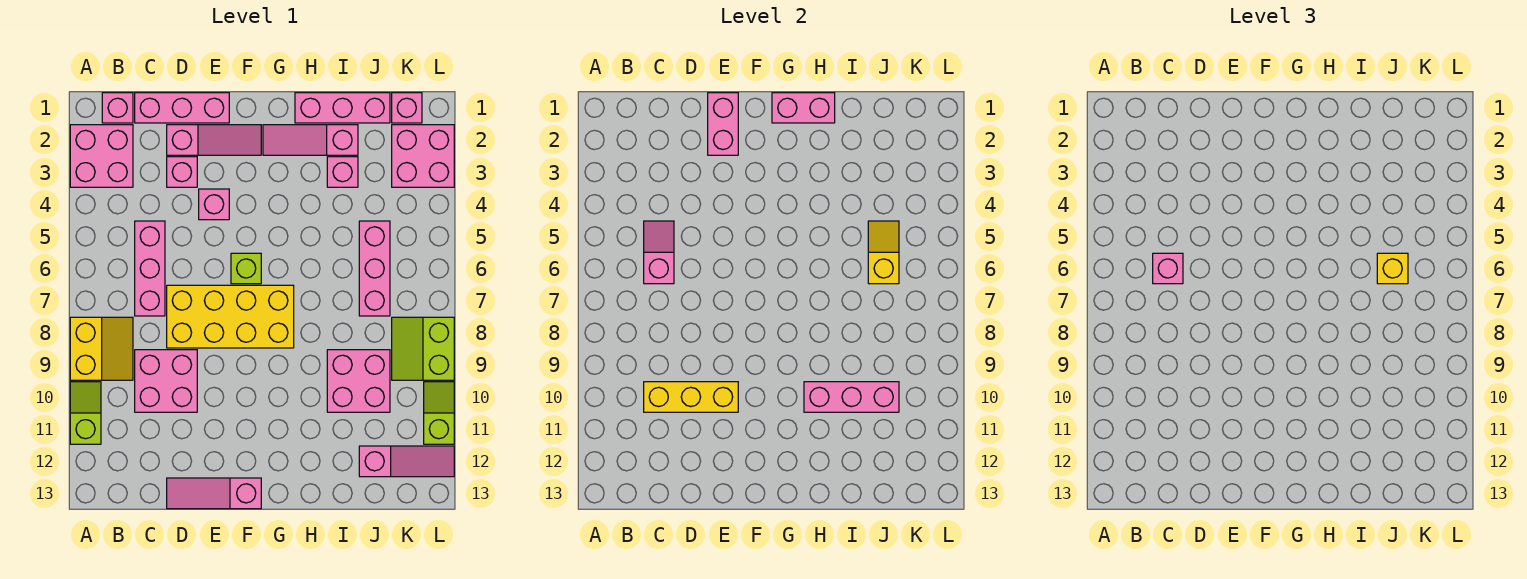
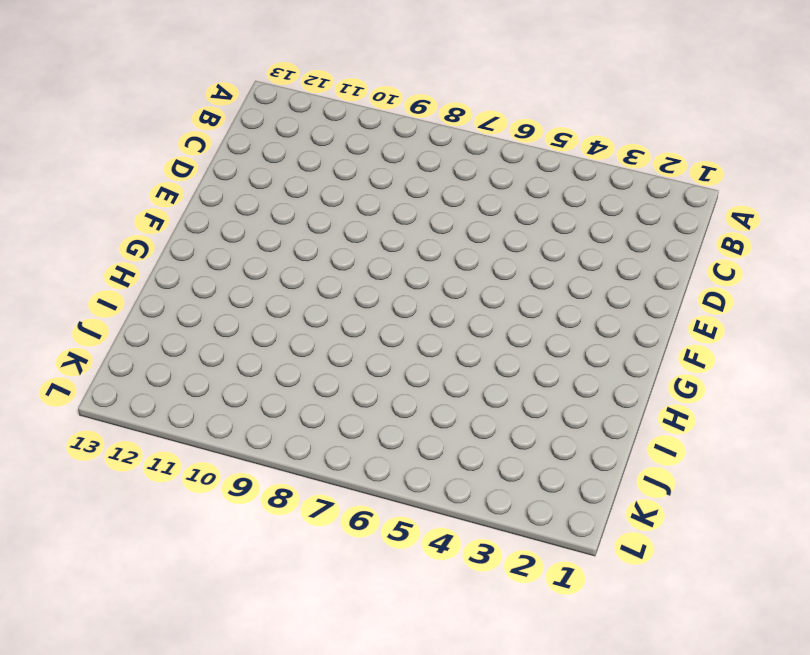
none -> pink 2x2 brick [70,125,133,187]
none -> yellow 2x2 slope [70,317,133,380]
none -> lime 1x2 slope [70,382,101,444]
none -> pink 1x1 brick [102,93,133,123]

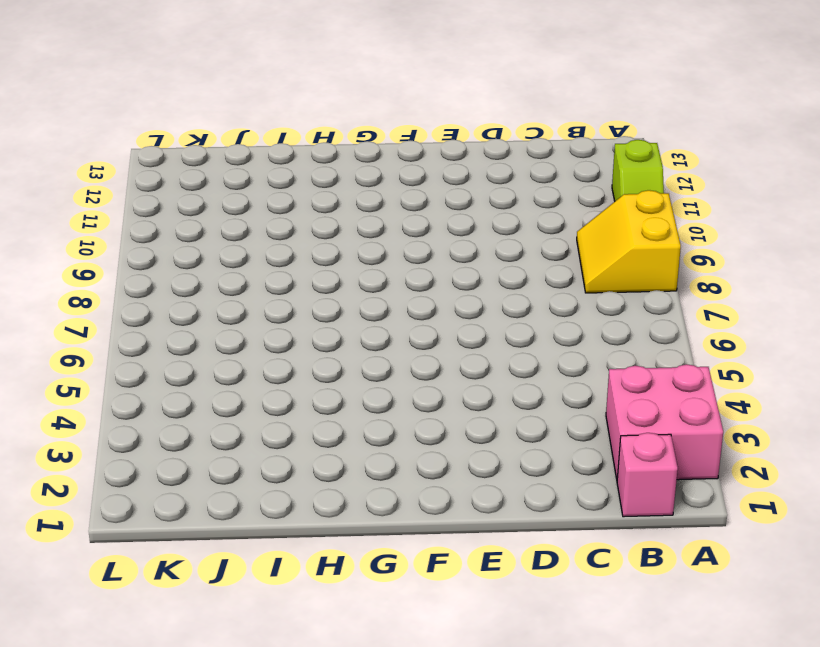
none -> pink 1x3 brick [135,93,229,123]
none -> pink 1x3 brick [135,221,165,316]
none -> pink 2x2 brick [135,350,197,412]
none -> pink 1x3 slope [167,125,261,155]

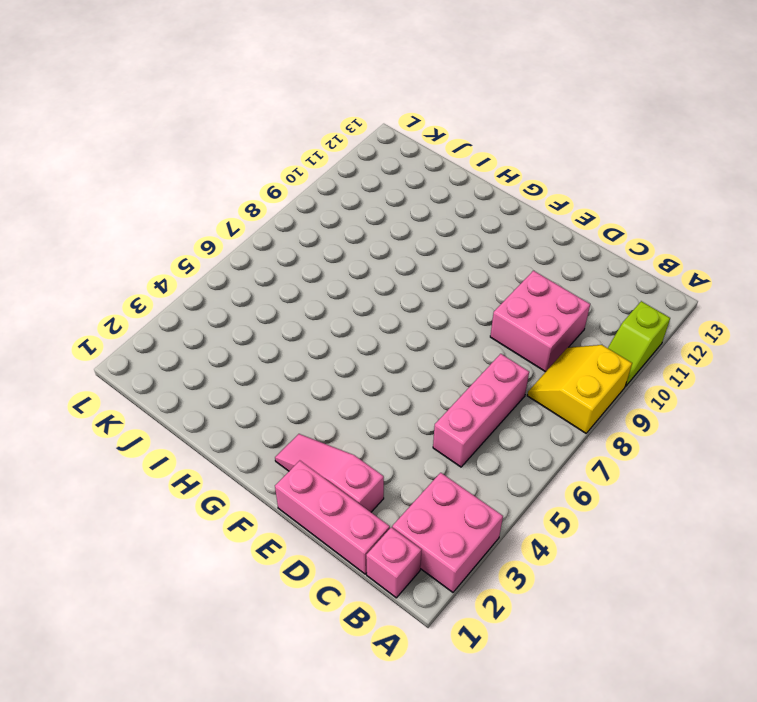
none -> pink 1x1 brick [167,157,197,187]
none -> yellow 2x4 brick [167,285,294,348]
none -> pink 1x3 slope [167,478,261,509]
none -> pink 1x1 brick [199,189,229,220]

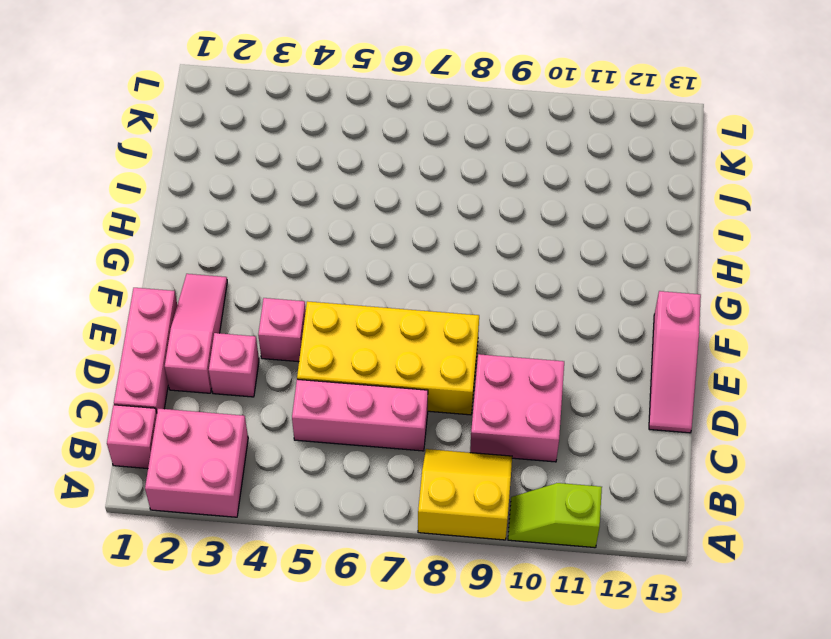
yellow 2x4 brick [297,301,479,415] -> yellow 2x4 brick turned to [167,285,294,348]
none -> lime 1x1 brick [231,253,261,284]
none -> pink 1x3 slope [263,125,358,155]
none -> pink 1x3 brick [295,93,390,123]
none -> pink 1x1 brick [327,157,358,187]

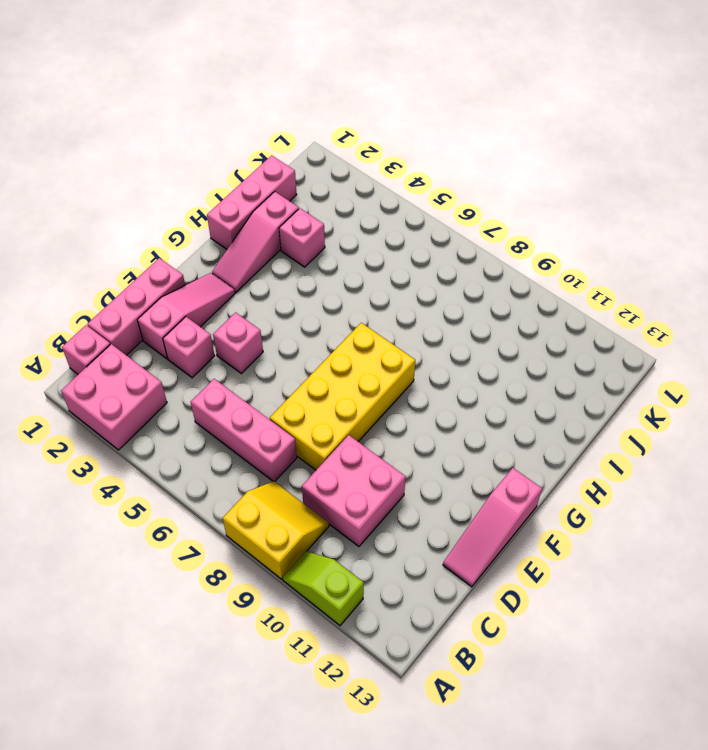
none -> lime 1x1 brick [231,253,261,284]
none -> pink 2x2 brick [327,350,390,412]
none -> pink 1x3 brick [359,221,390,316]
none -> pink 1x3 slope [359,446,454,477]

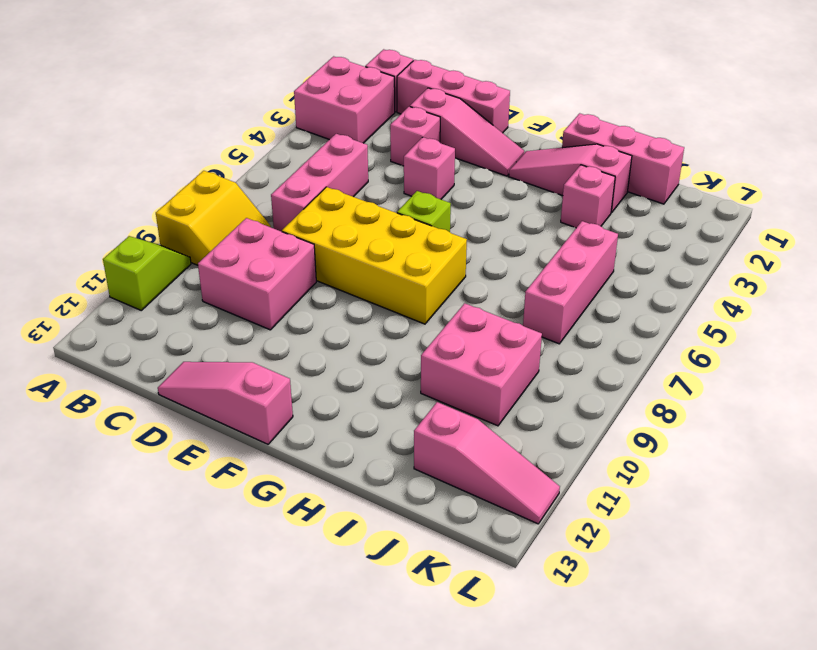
none -> pink 1x1 brick [392,93,422,123]
none -> pink 2x2 brick [392,125,454,187]
none -> lime 2x2 slope [392,317,454,380]
none -> lime 1x2 slope [424,382,454,444]

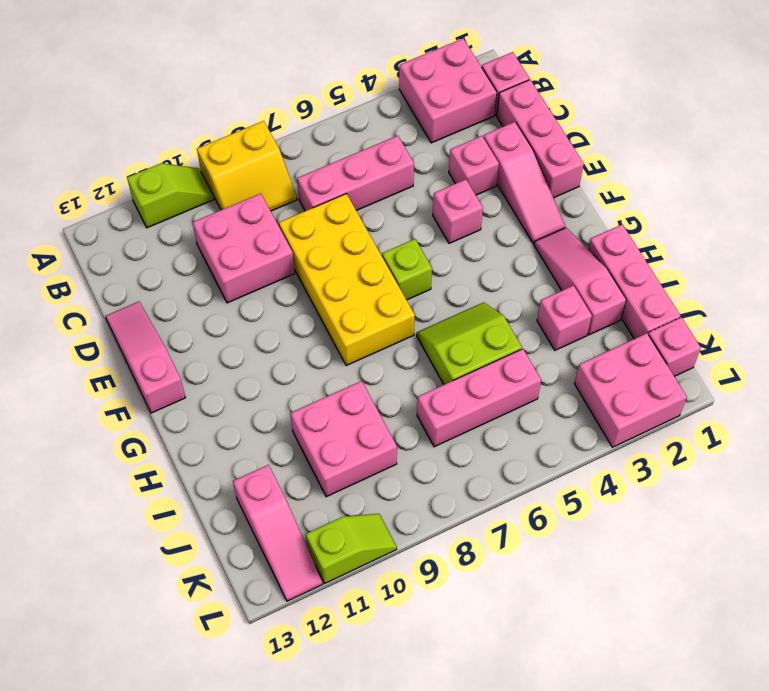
lime 2x2 slope [417,302,522,384] -> lime 2x2 slope moved to [392,317,454,380]
none -> pink 1x2 slope [644,221,674,284]
none -> yellow 1x3 brick [644,382,738,412]
none -> pink 1x2 brick [708,93,738,155]
none -> pink 1x2 brick [772,93,835,123]

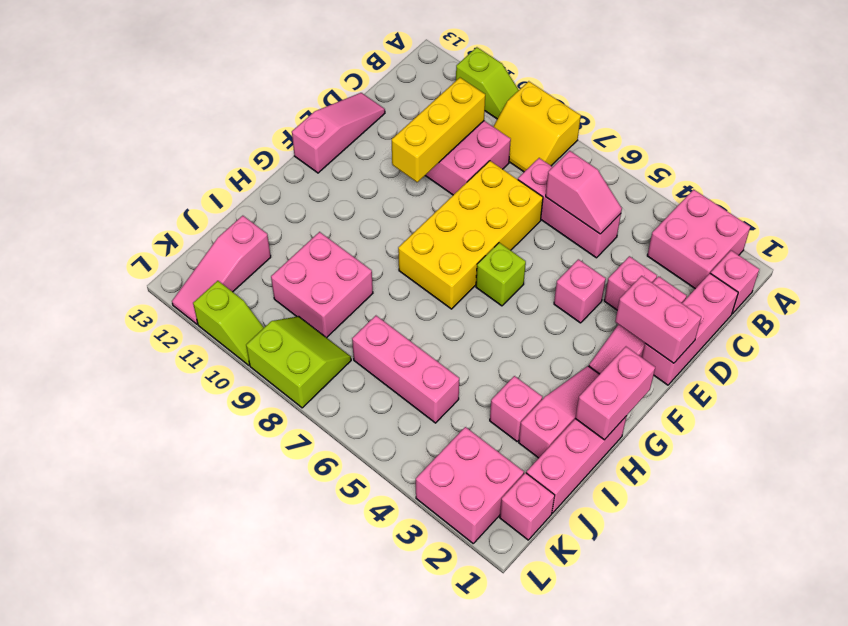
none -> pink 1x3 brick [804,382,899,412]
none -> yellow 1x2 slope [868,221,899,284]
none -> pink 1x1 brick [1153,253,1183,284]
none -> yellow 1x1 brick [1377,253,1408,284]

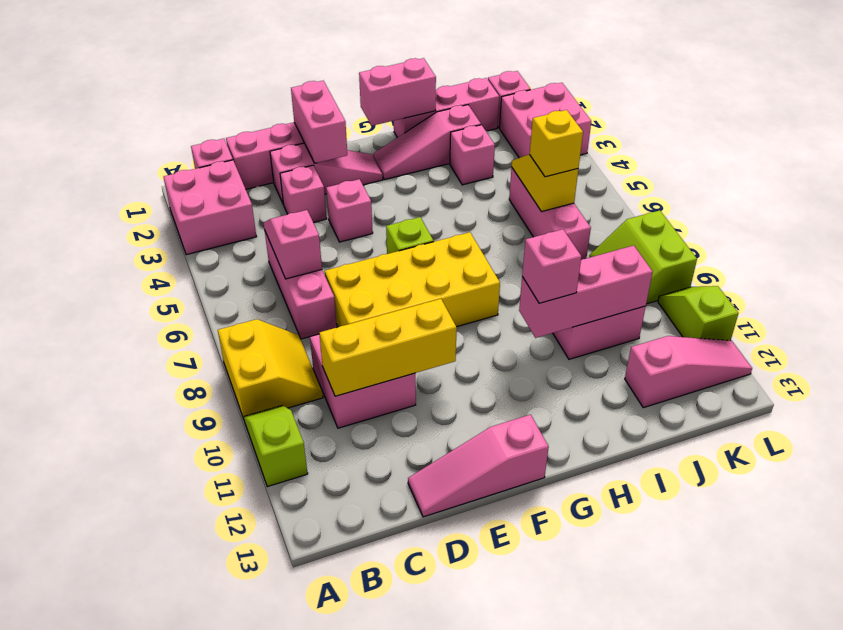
pink 1x1 brick [522,229,581,303] -> pink 1x1 brick moved to [1153,253,1183,284]

